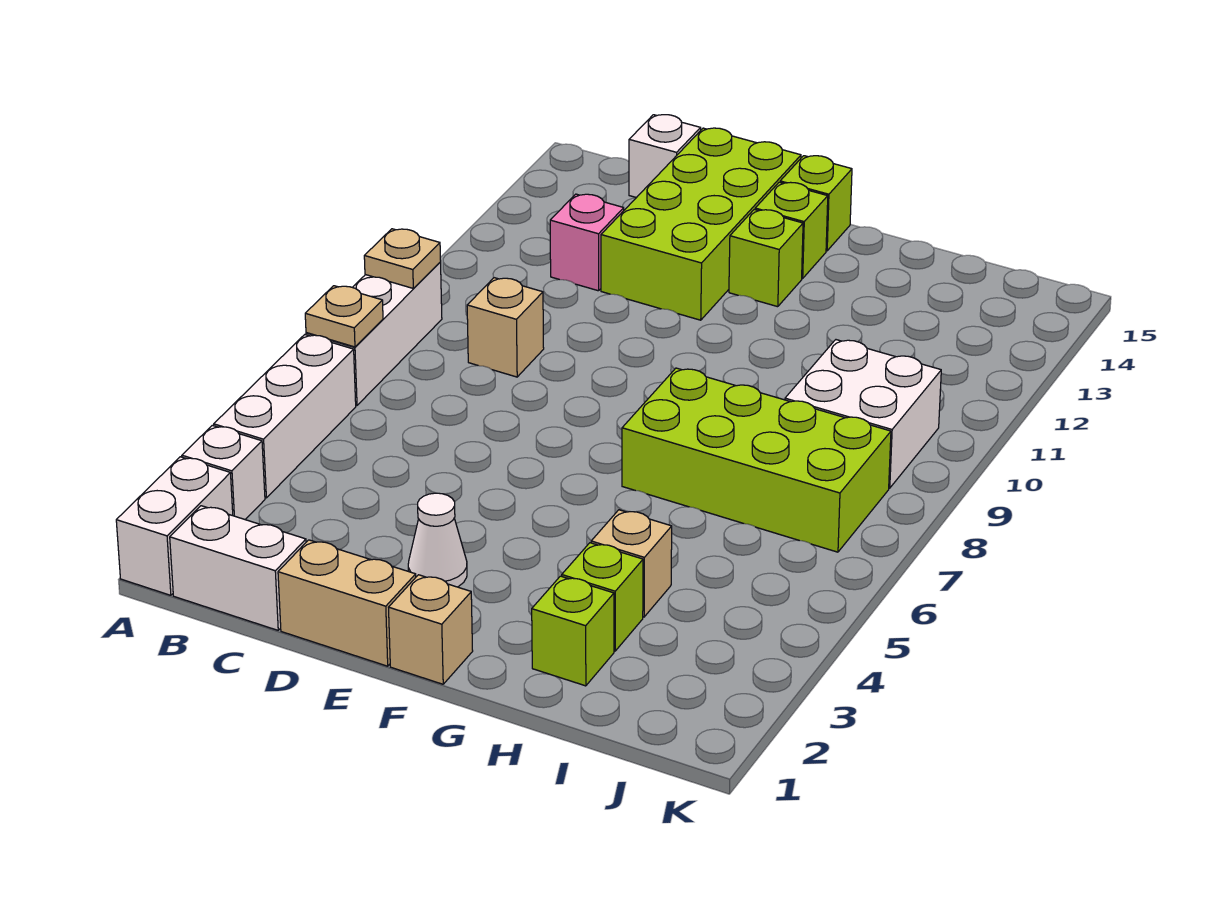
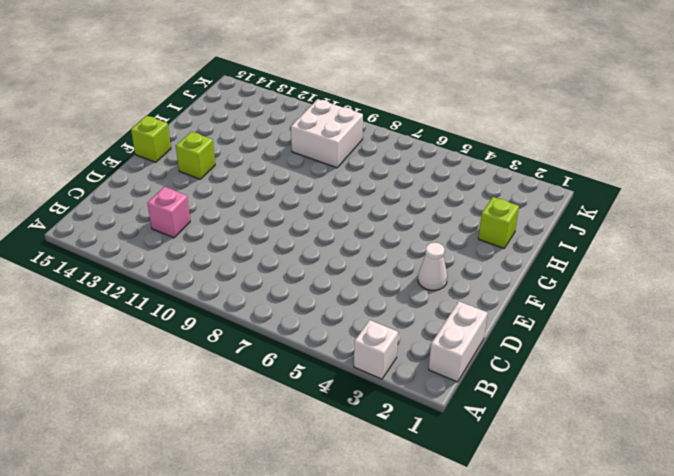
none -> white 1x2 brick [116,457,233,595]
none -> white 1x3 brick [214,335,356,498]
none -> white 1x3 brick [306,262,442,406]

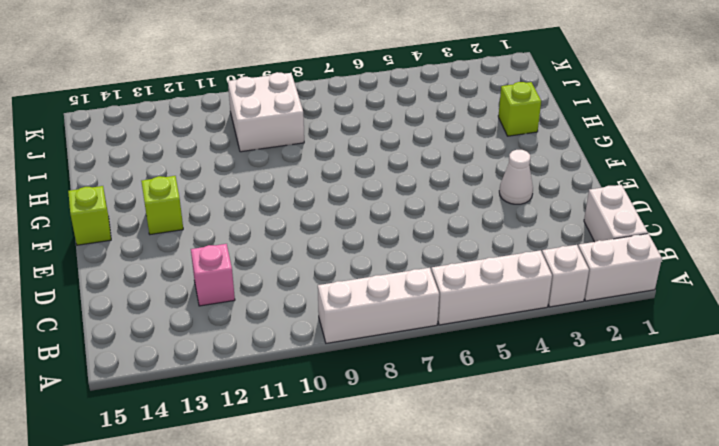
none -> tan 1x1 brick [467,278,544,377]
none -> white 1x1 brick [629,115,701,198]
none -> tan 1x2 brick [278,540,416,666]

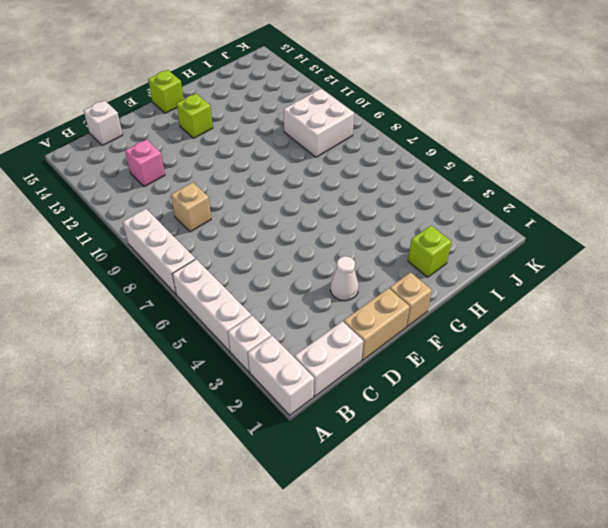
none -> lime 2x4 brick [601,128,801,320]
none -> lime 1x1 brick [755,182,828,278]
none -> lime 2x4 brick [622,368,891,552]

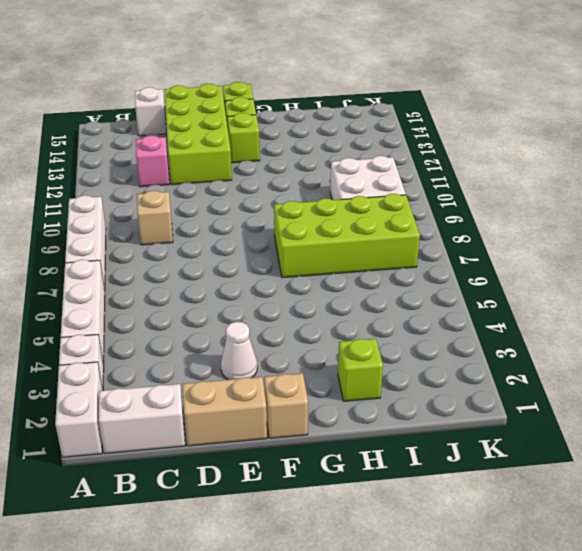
none -> lime 1x1 brick [562,543,643,651]
none -> tan 1x1 brick [591,510,672,617]
none -> tan 1x1 plate [305,286,383,347]

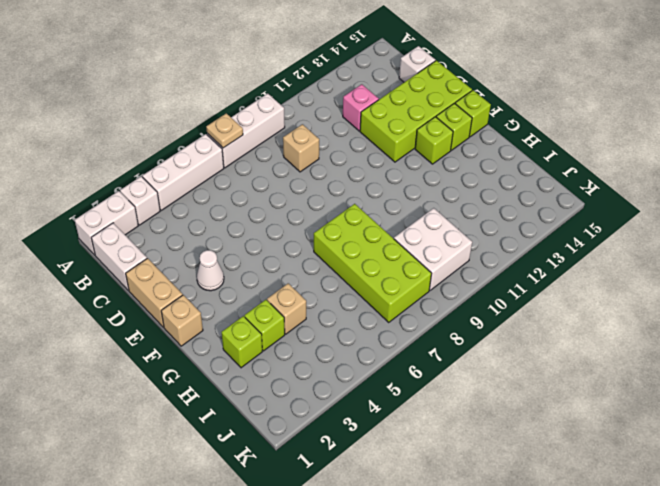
none -> tan 1x1 plate [364,229,441,289]

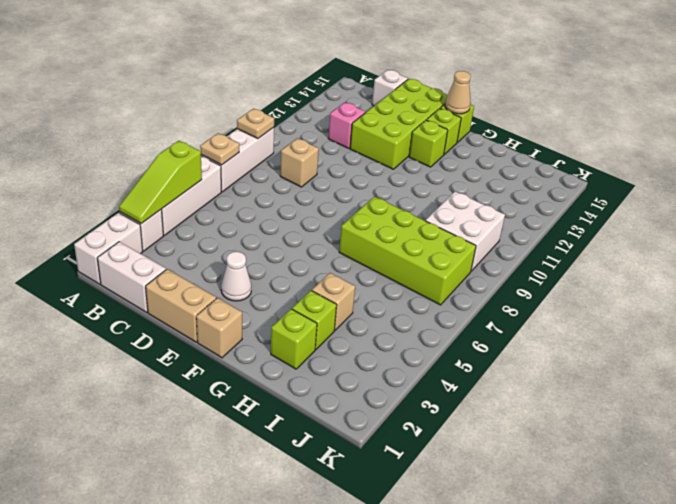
lime 1x3 slope [119,141,202,224] -> none
tan 1x1 cone [445,71,471,114] -> none

